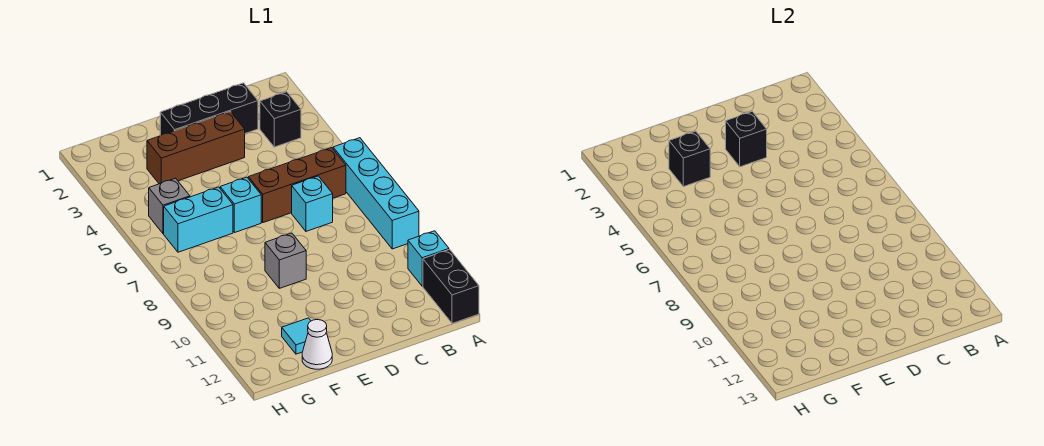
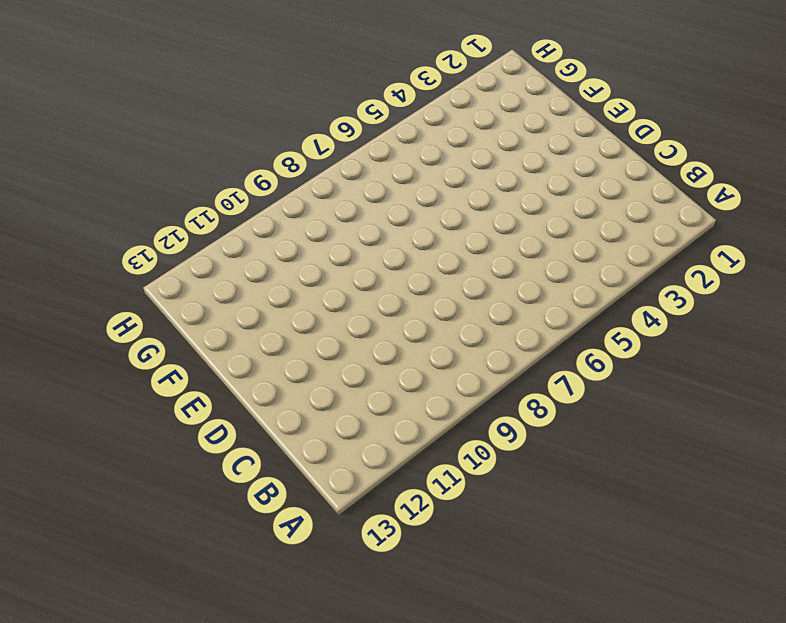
none -> cyan 1x4 brick [333,138,419,249]
none -> cyan 1x1 brick [408,231,449,286]
none -> black 1x2 brick [423,249,479,323]

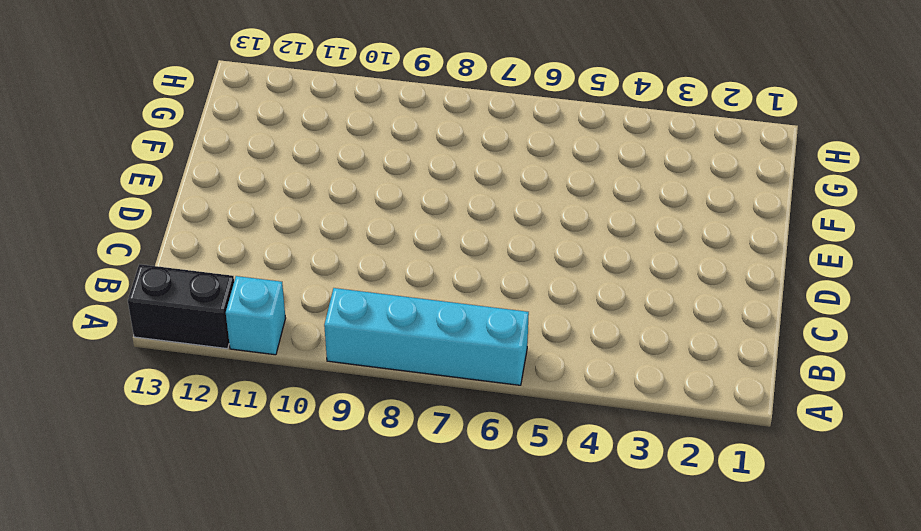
none -> black 1x1 brick [260,92,301,147]
none -> brown 1x3 brick [248,148,346,223]
none -> black 1x3 brick [160,83,258,135]

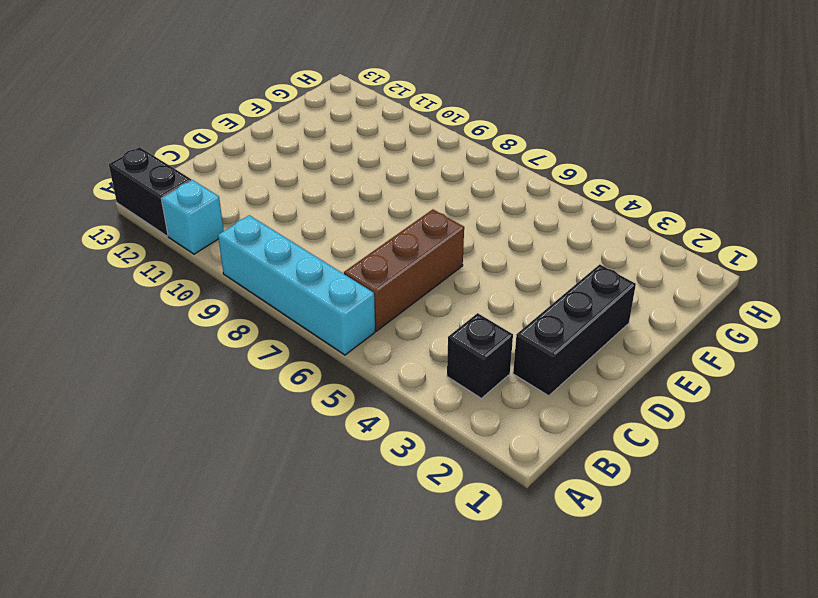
none -> cyan 1x1 brick [292,176,333,231]
none -> brown 1x3 brick [147,112,245,184]
none -> cyan 1x1 brick [220,177,261,233]

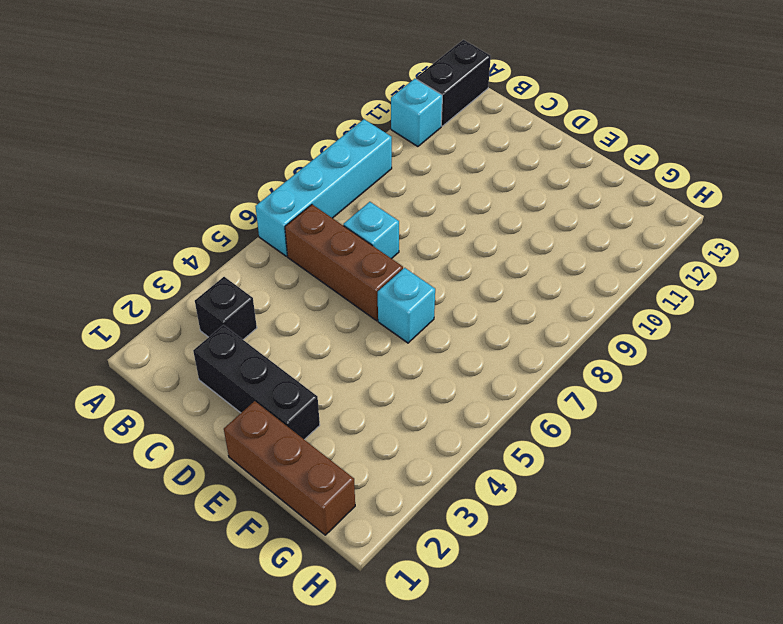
brown 1x3 brick [224,401,355,535] -> brown 1x3 brick moved to [147,112,245,184]
none -> grey 1x1 brick [265,233,306,288]
none -> cyan 1x2 brick [164,187,233,252]
none -> cyan 1x1 tile [282,318,311,354]

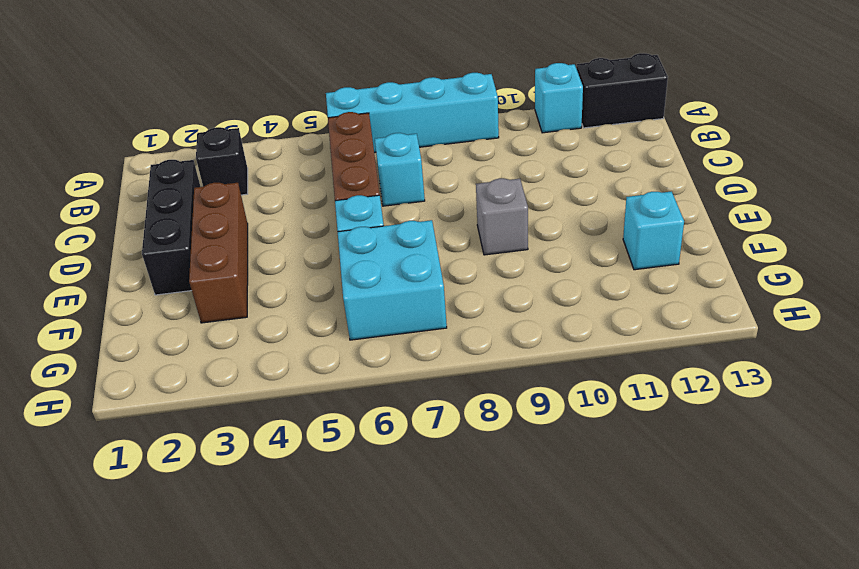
cyan 2x2 brick [338,220,447,340] -> cyan 1x2 brick [164,187,233,252]
cyan 1x1 brick [623,191,684,270] -> cyan 1x1 tile [282,318,311,354]
none -> white 1x1 cone [302,320,332,369]
none -> grey 1x1 brick [149,178,190,234]
none -> black 1x1 brick [726,112,767,167]

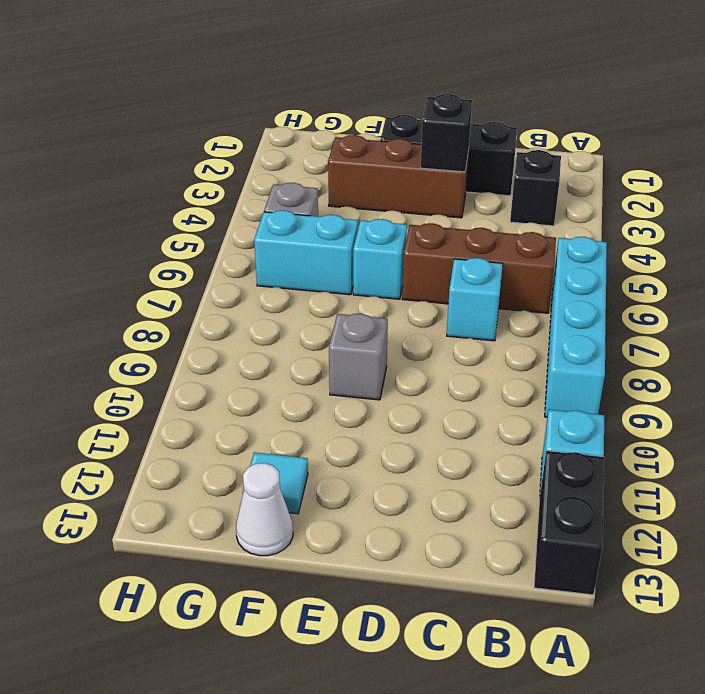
none -> black 1x1 brick [669,131,710,187]

